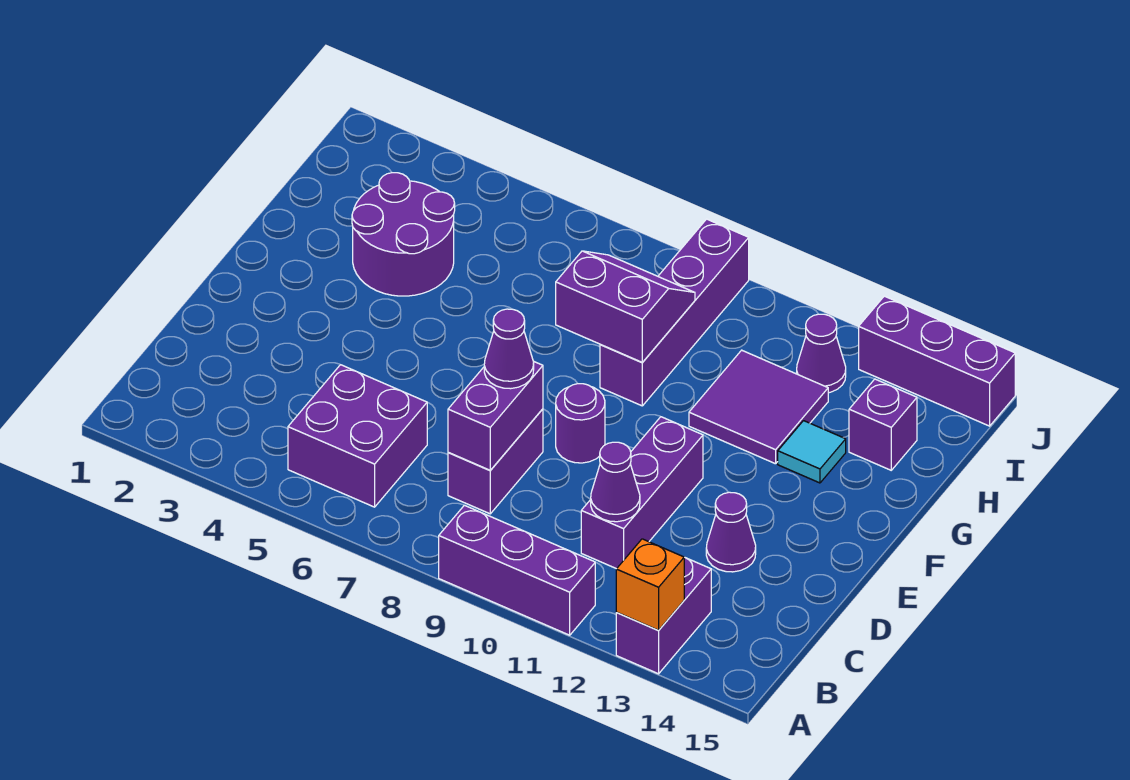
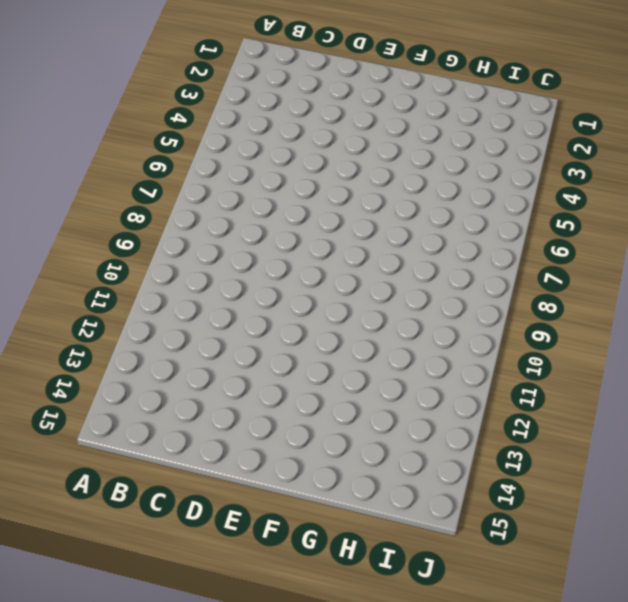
none -> purple 1x3 brick [439,505,595,635]
none -> purple 1x2 brick [616,557,711,674]
none -> purple 2x2 brick [288,365,427,507]

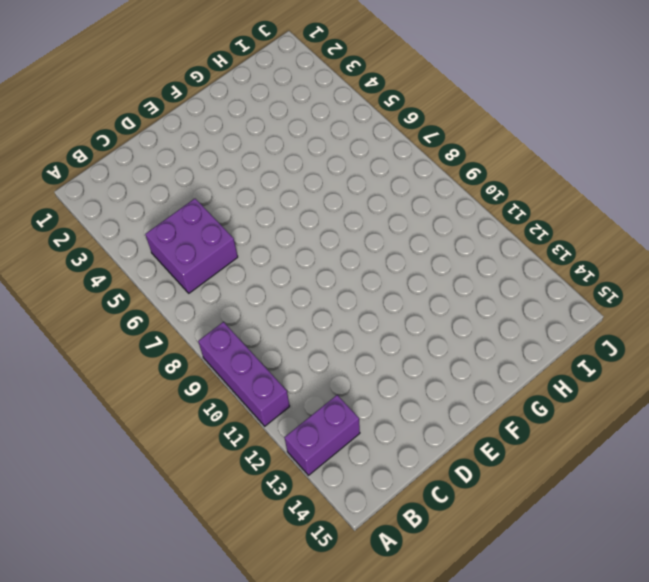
none -> purple 1x2 brick [448,409,543,514]
none -> purple 1x3 brick [581,417,703,569]
none -> purple 1x1 cone [706,492,756,572]

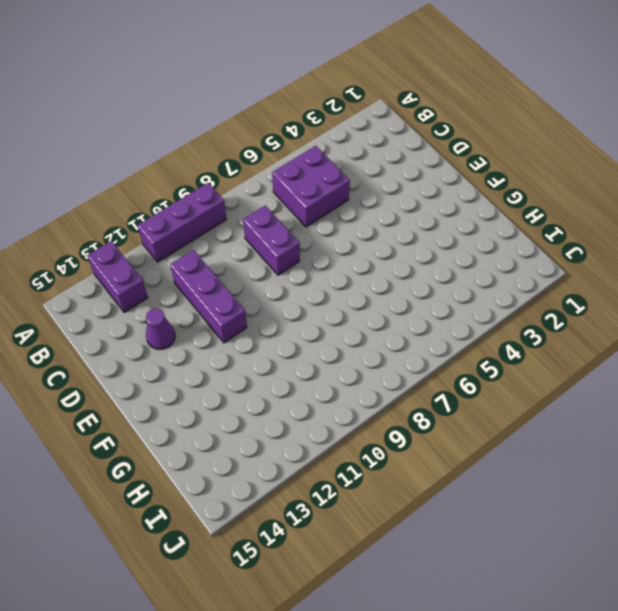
none -> purple 1x1 round brick [556,384,605,463]
none -> purple 2x2 round brick [352,173,455,296]
none -> purple 1x4 brick [600,219,749,406]

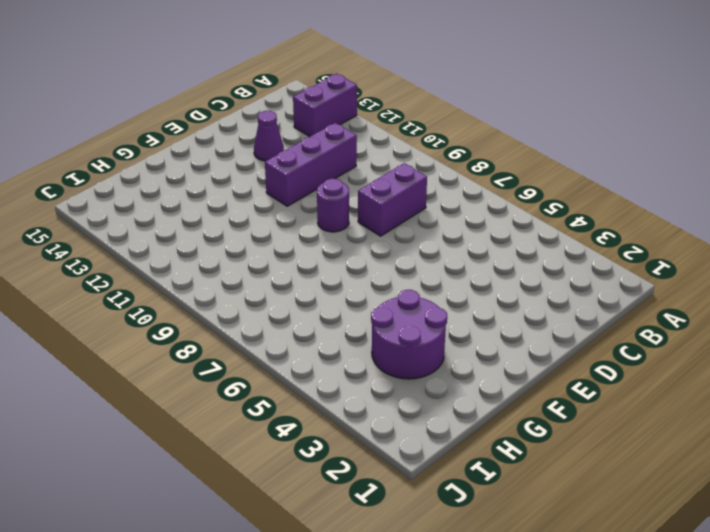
none -> purple 1x3 brick [439,505,595,635]
none -> purple 2x2 brick [288,365,427,507]
none -> purple 1x4 brick [600,219,749,406]

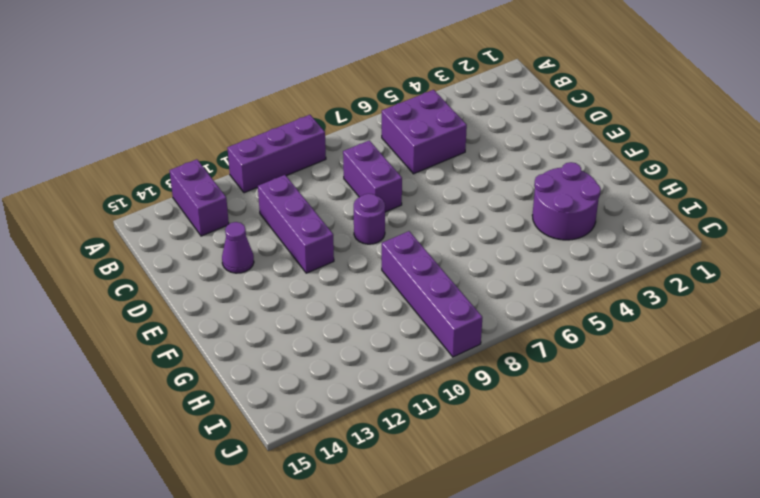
none -> purple 2x2 tile [689,350,828,464]
none -> cyan 1x1 tile [778,421,846,483]
none -> purple 1x1 brick [849,379,917,470]

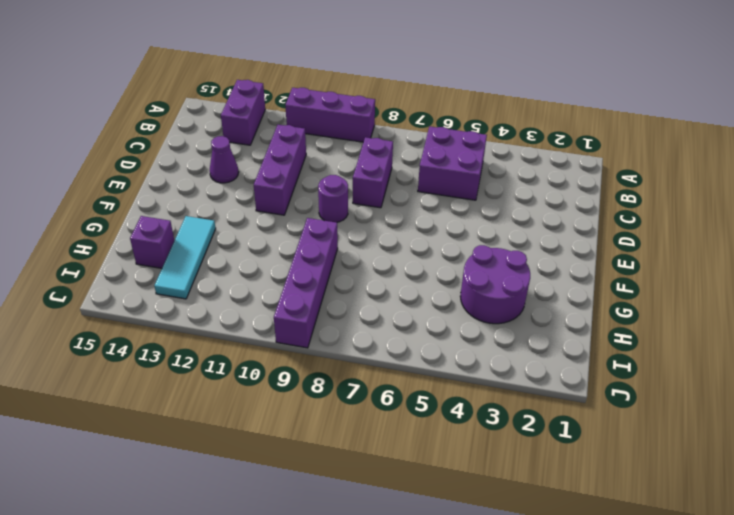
cyan 1x3 tile [154,216,216,299] -> cyan 1x1 tile [778,421,846,483]
none -> purple 2x2 tile [689,350,828,464]
none -> purple 1x1 cone [797,314,846,393]
none -> purple 1x3 brick [859,296,1015,426]

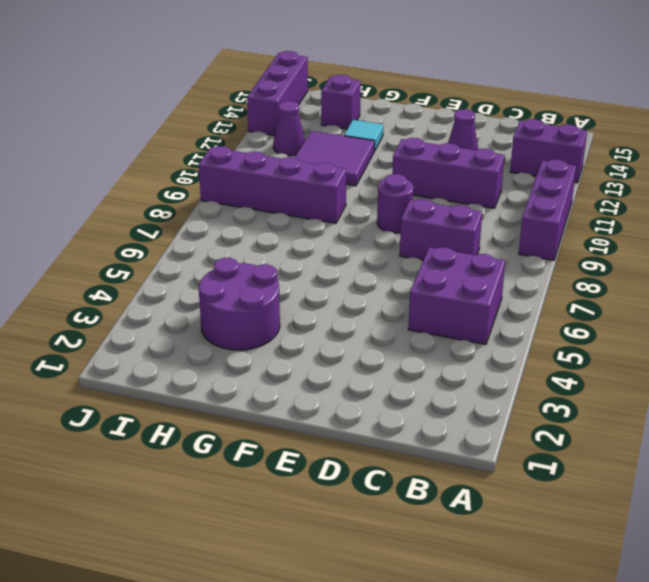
none -> orange 1x1 brick [616,539,684,630]
none -> purple 1x2 brick [448,361,543,470]
none -> purple 1x1 cone [591,442,640,522]

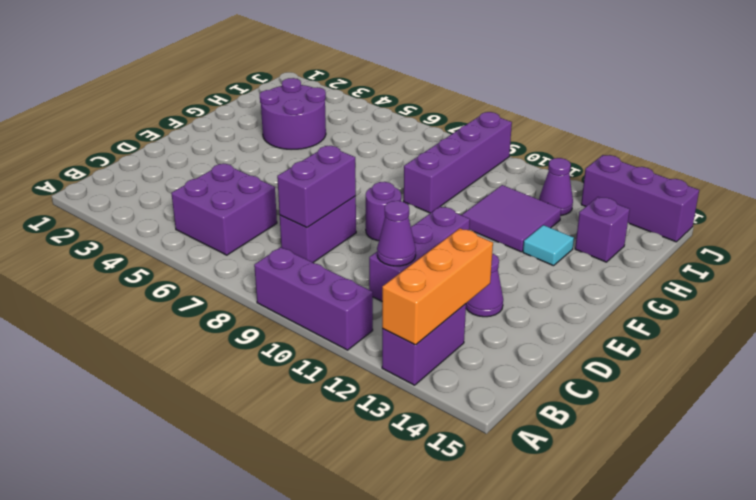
orange 1x3 brick [382,228,493,345] -> orange 1x1 brick [616,539,684,630]
none -> purple 2x2 slope [556,251,695,362]
none -> purple 1x1 cone [484,309,534,389]

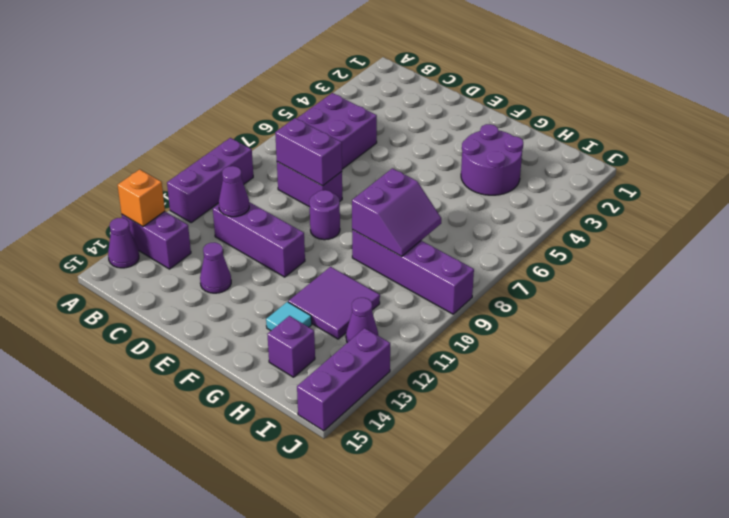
purple 1x1 cone [108,218,139,268] -> purple 1x1 cone moved to [484,309,534,389]

